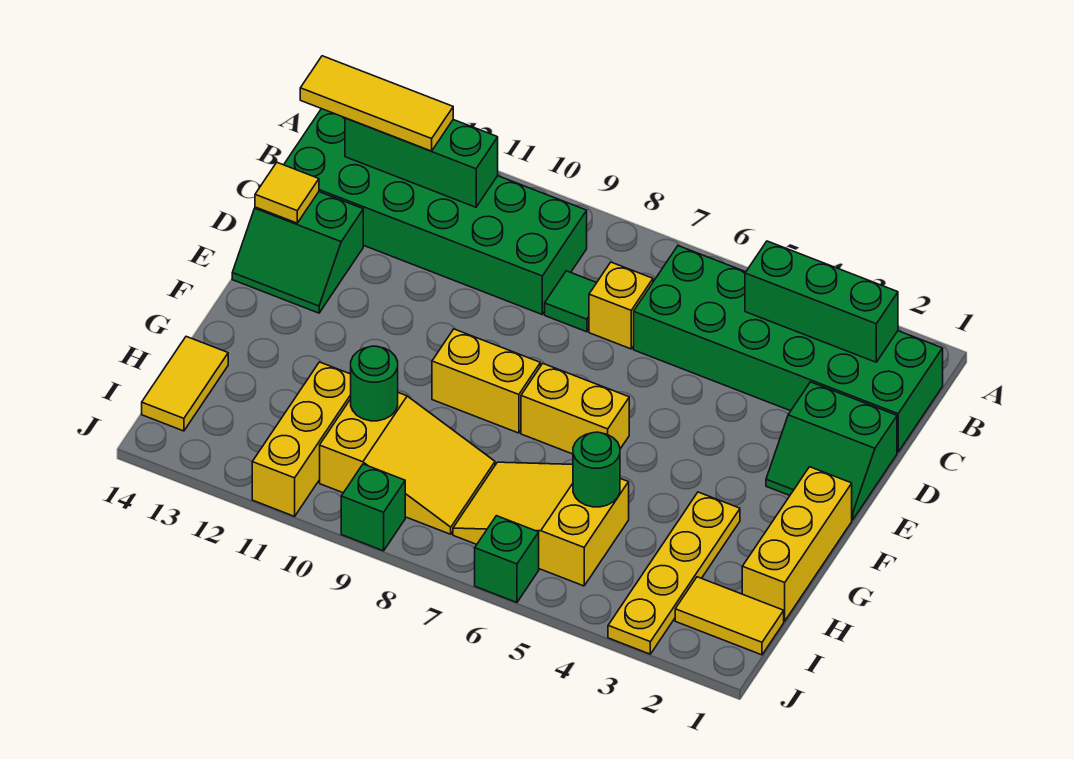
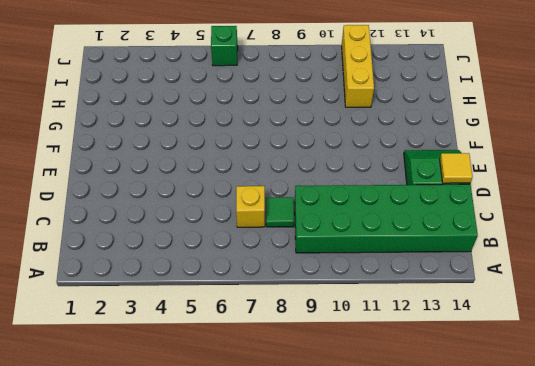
none -> green 2x6 brick [634,246,943,452]
none -> green 2x2 slope [766,382,897,520]
none -> yellow 1x3 brick [742,467,852,621]

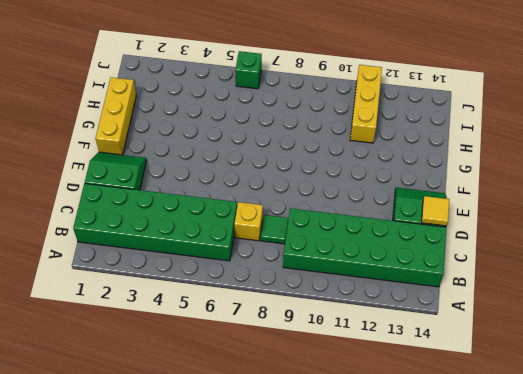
none -> yellow 1x2 brick [521,364,629,454]
none -> yellow 1x2 brick [432,329,540,433]
none -> yellow 1x4 plate [608,492,740,654]

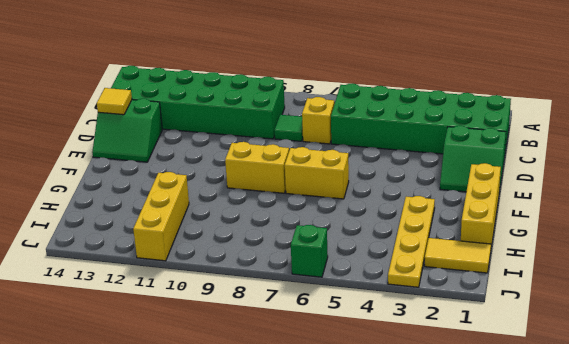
none -> yellow 2x3 slope [453,462,629,586]
none -> yellow 2x3 slope [320,393,495,534]
none -> yellow 1x2 tile [142,337,228,431]

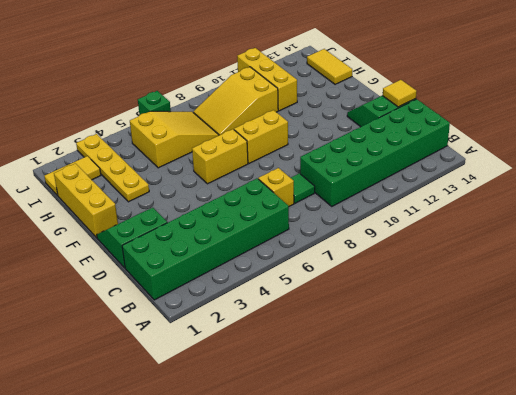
none -> green 1x1 brick [341,464,405,551]
none -> green 1x3 brick [745,241,898,362]
none -> green 1x3 brick [345,118,498,207]

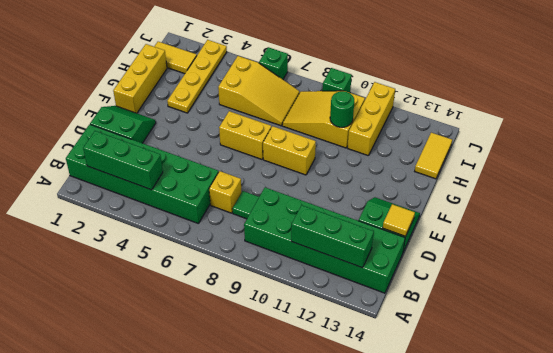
none -> green 1x1 round brick [573,432,620,507]
none -> yellow 1x3 tile [300,56,453,151]

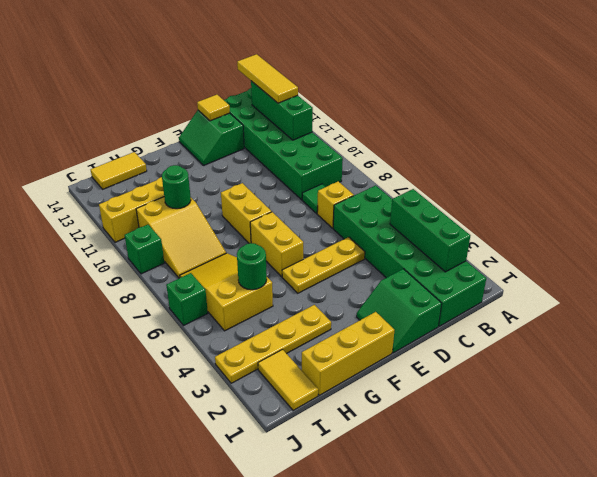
yellow 1x3 plate [282,237,365,293] -> none

